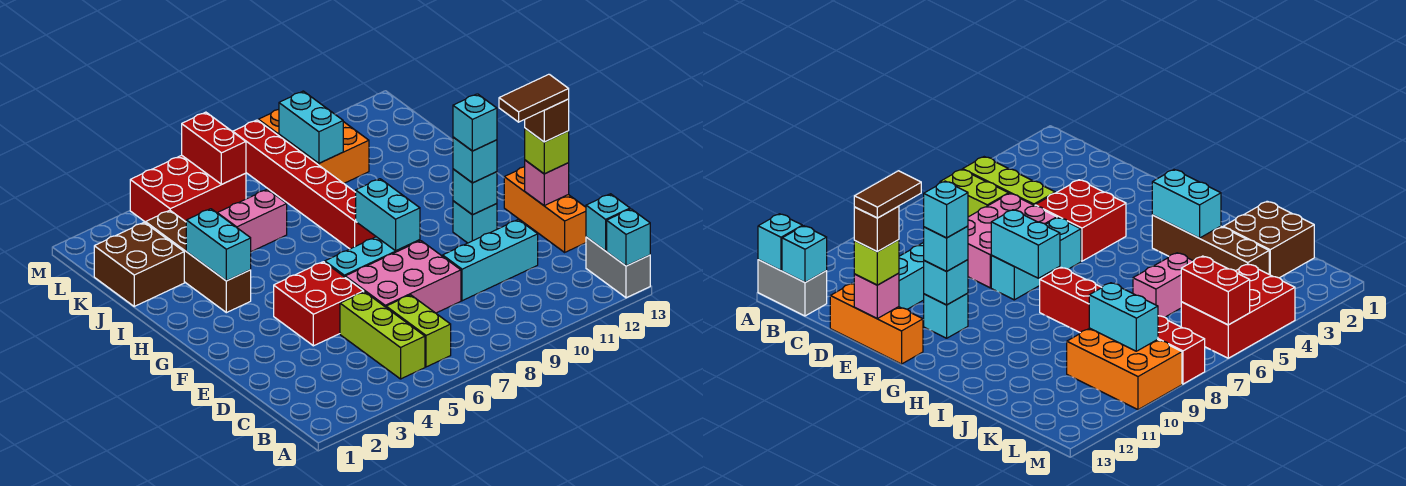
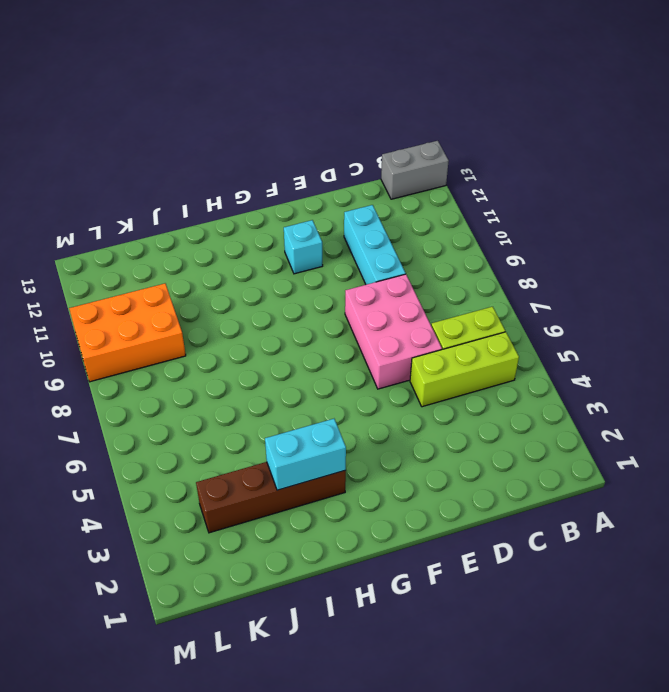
none -> orange 1x3 brick [504,167,586,252]
none -> red 2x2 brick [274,262,364,346]
none -> cyan 1x3 brick [325,237,420,277]

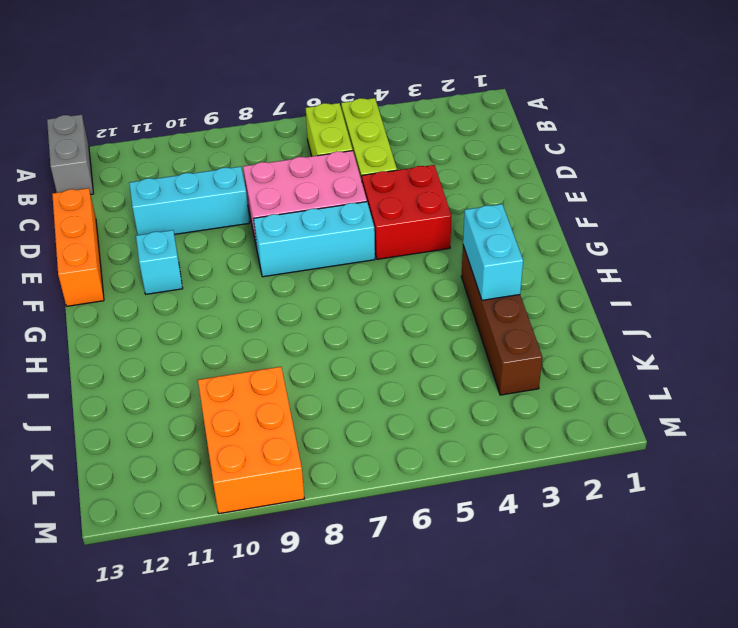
none -> red 1x6 brick [233,120,376,249]
none -> brown 2x2 brick [94,222,184,306]
none -> pink 1x2 brick [218,189,287,252]

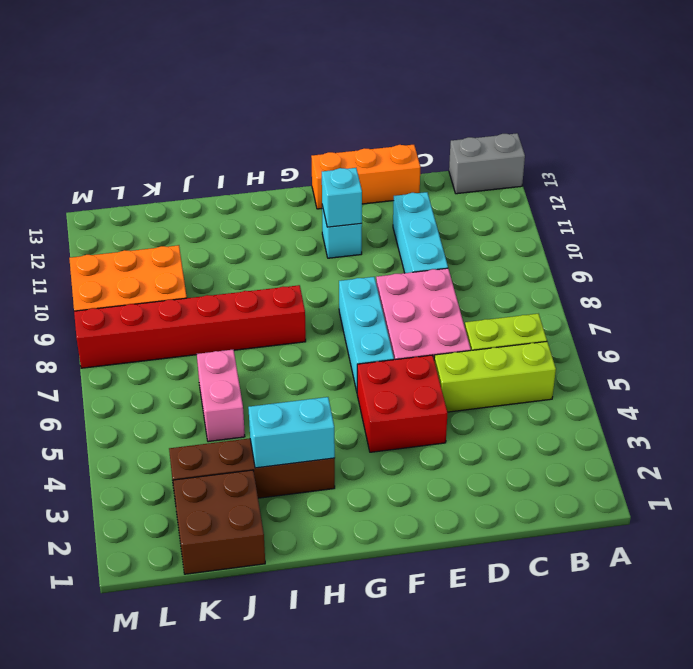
none -> red 2x3 brick [130,155,246,222]
none -> cyan 1x1 brick [607,209,650,266]
none -> cyan 1x1 brick [586,194,630,251]

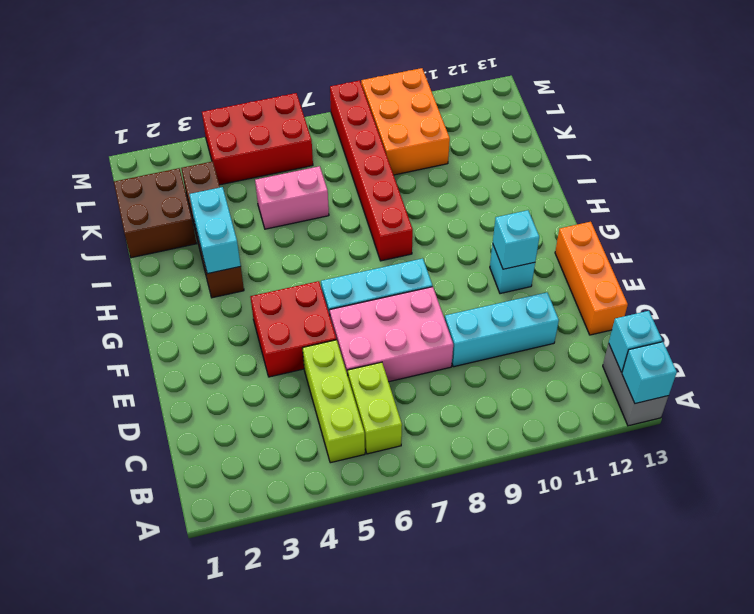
none -> pink 1x1 brick [525,160,569,205]
none -> cyan 1x2 brick [356,179,420,251]
none -> cyan 1x2 brick [279,91,343,163]

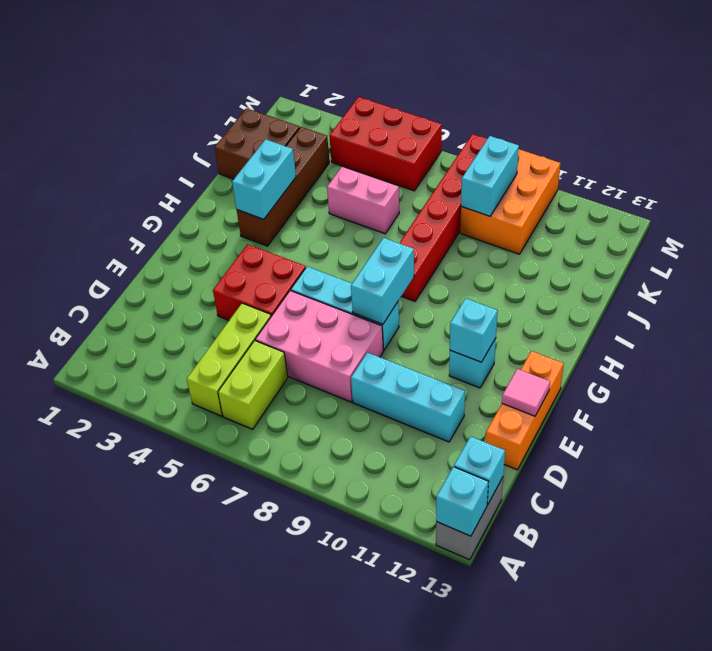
pink 1x1 tile [502,369,550,416] -> pink 1x1 brick [525,160,569,205]
none -> red 1x2 brick [182,112,246,184]
none -> lime 1x1 brick [525,128,569,174]
none -> cyan 1x1 brick [453,137,497,183]

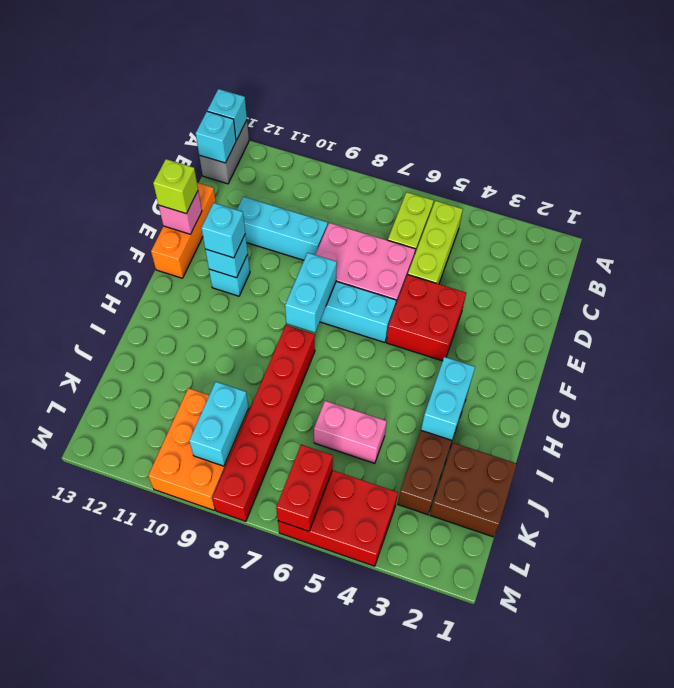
none -> brown 1x1 brick [525,99,569,142]
none -> cyan 1x1 brick [453,94,497,151]
none -> brown 1x2 tile [499,74,569,122]

